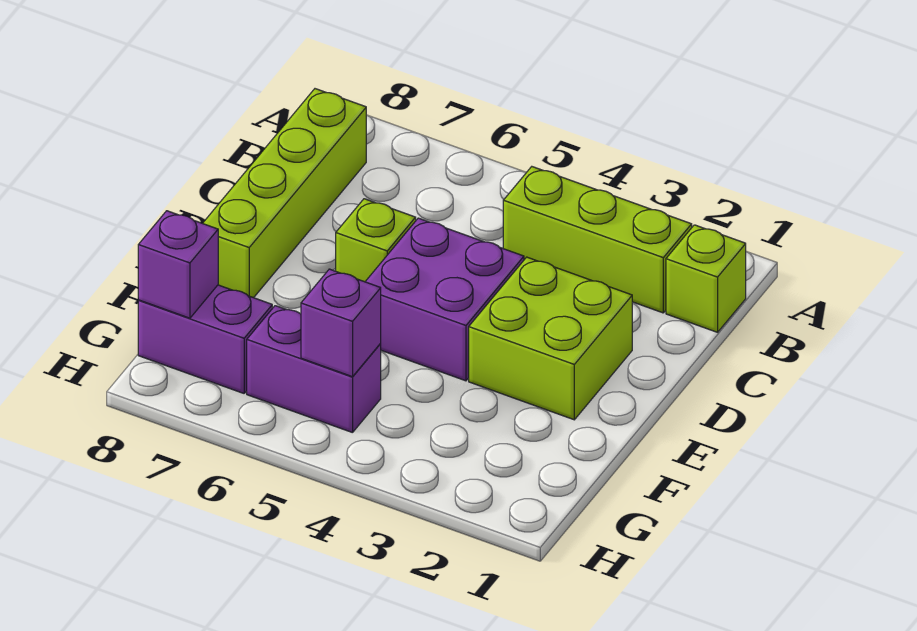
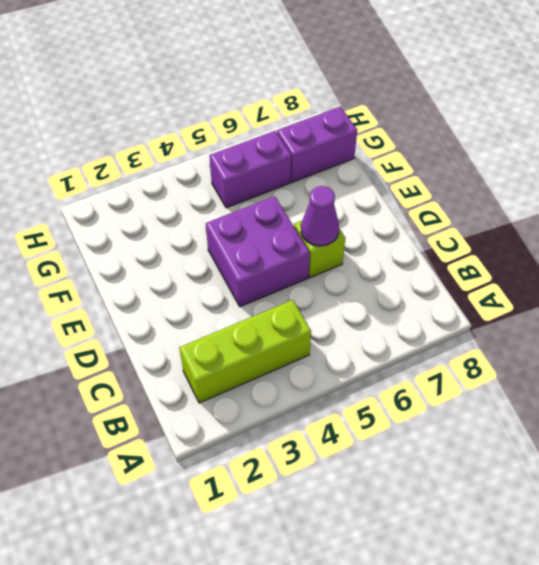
purple 1x1 cone [301,186,339,246] -> none
none -> lime 1x1 brick [666,225,746,332]
none -> lime 1x4 brick [203,89,366,298]

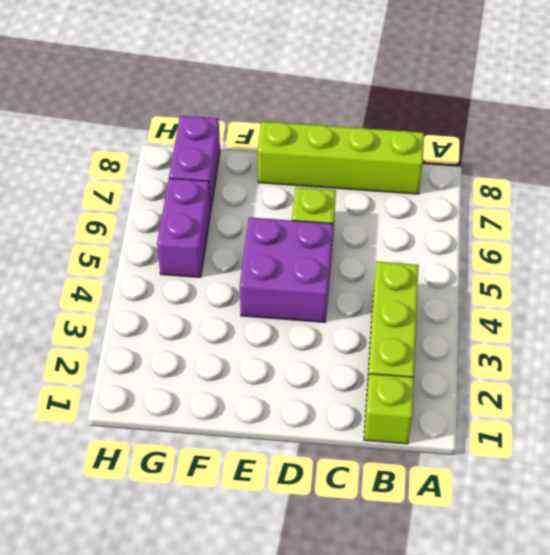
none -> lime 2x2 brick [469,257,632,420]
none -> purple 1x1 brick [301,269,381,377]

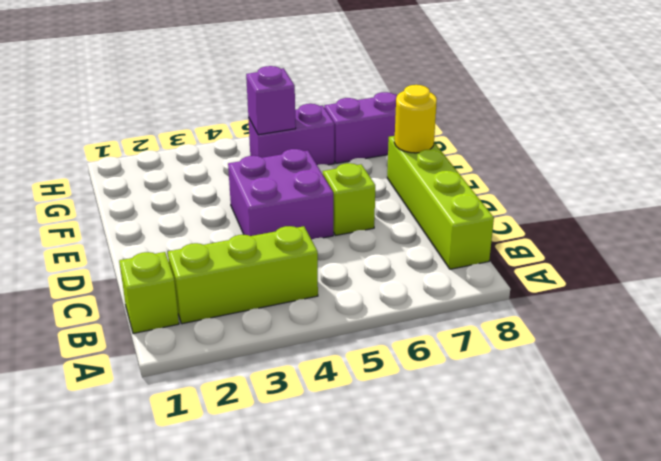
yellow 1x1 round brick [394,85,437,153] -> none
none -> lime 2x2 brick [469,257,632,420]
none -> purple 1x1 brick [138,211,218,318]

